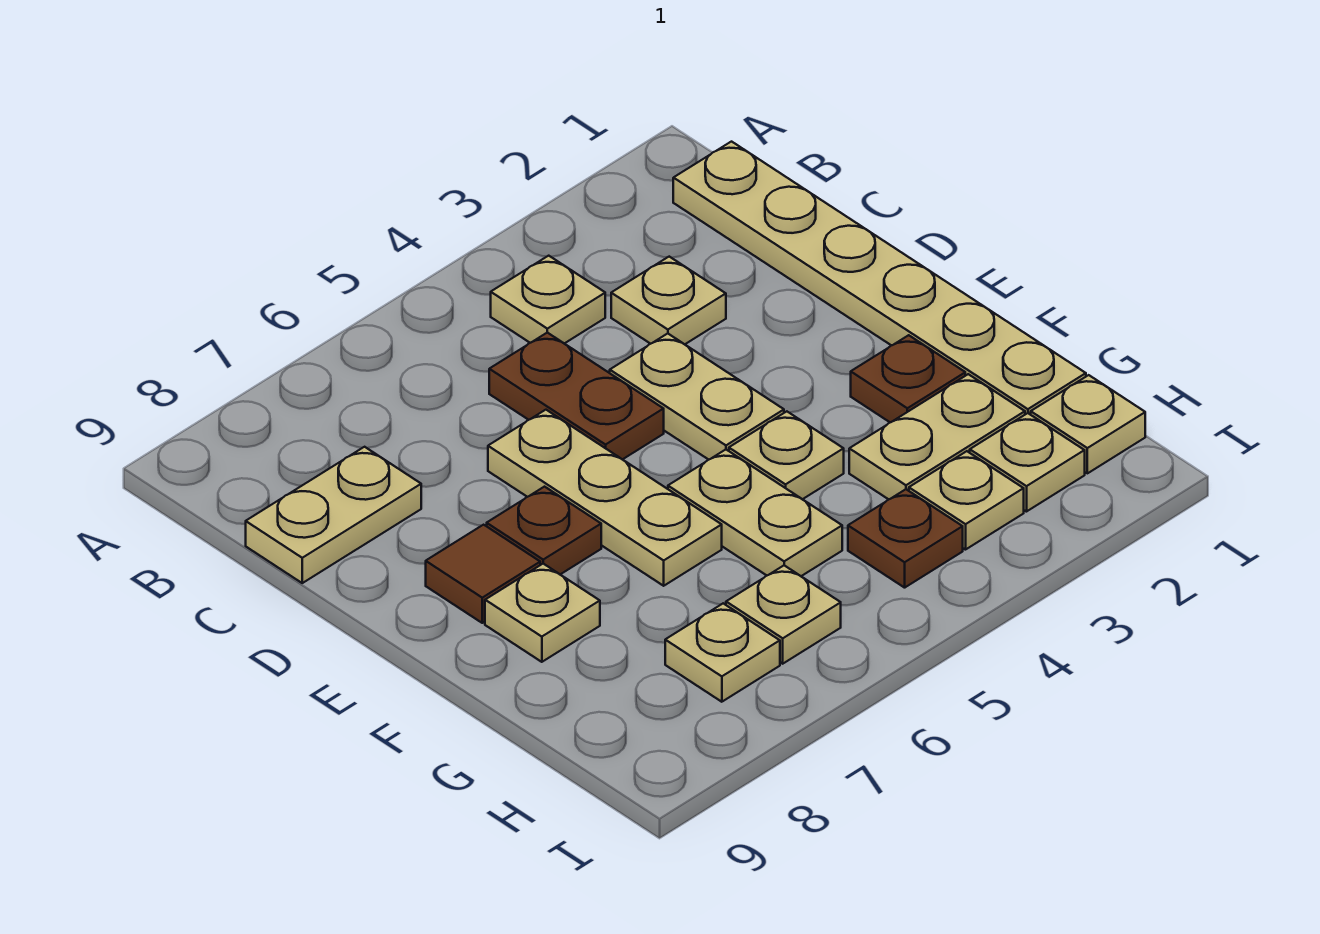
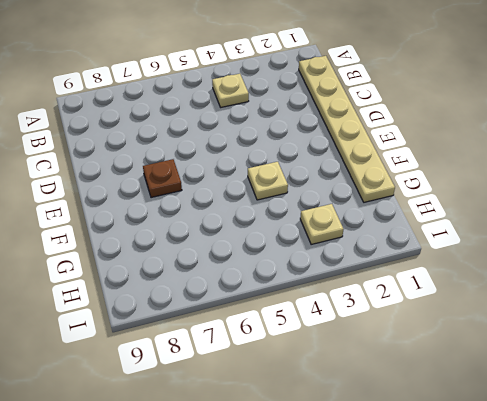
none -> tan 1x1 plate [611,257,726,344]
none -> brown 1x2 plate [489,333,664,460]
none -> tan 1x2 plate [246,447,421,583]

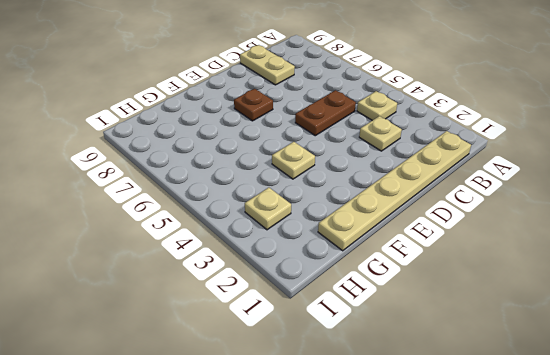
none -> tan 1x2 plate [610,334,784,460]
none -> tan 1x3 plate [488,410,722,586]
none -> brown 1x1 tile [426,525,540,623]

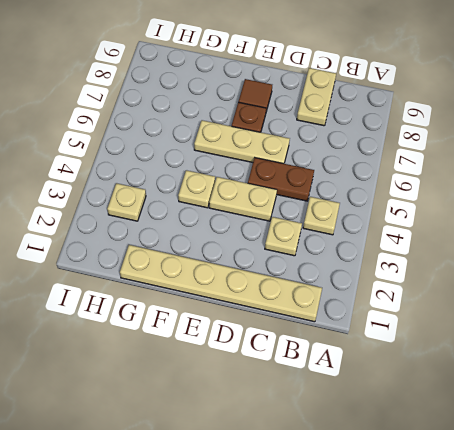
none -> brown 1x1 plate [851,335,965,422]
none -> tan 1x2 plate [668,450,842,576]
none -> tan 1x1 plate [485,564,600,662]

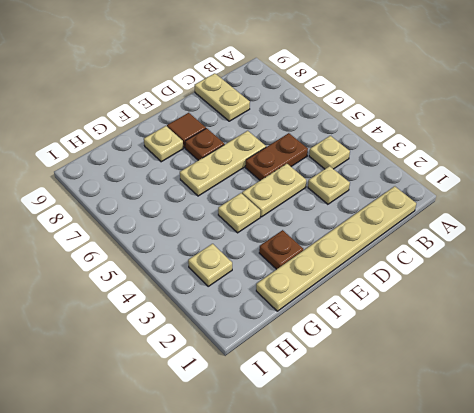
none -> tan 1x2 plate [668,450,842,576]
none -> tan 1x2 plate [849,374,1025,499]
none -> tan 1x1 plate [1031,375,1145,473]

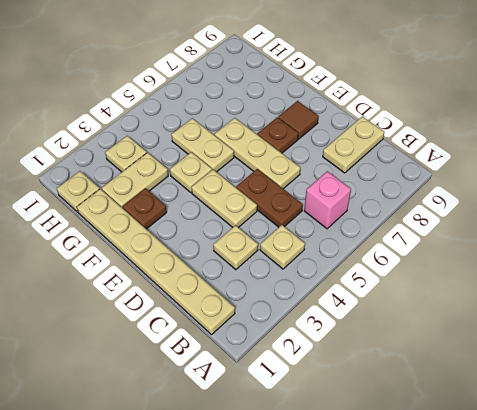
pink 1x1 brick [304,171,351,229] -> none
none -> tan 1x1 plate [485,564,600,662]
none -> tan 1x1 plate [970,413,1085,512]
none -> brown 1x1 plate [848,489,963,588]

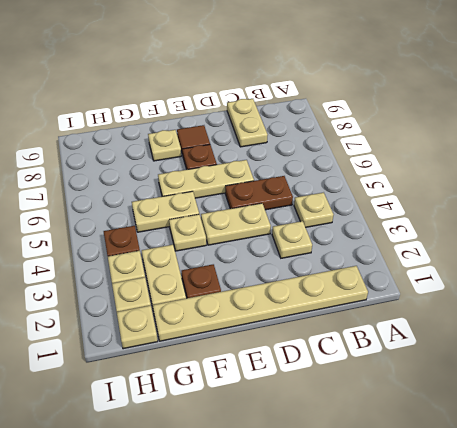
none -> tan 1x1 plate [726,565,841,664]
none -> tan 1x1 plate [665,603,780,702]

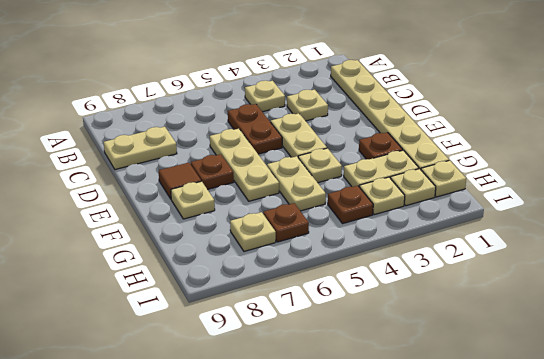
brown 1x1 plate [263,203,309,242] -> tan 1x1 plate [726,565,841,664]

